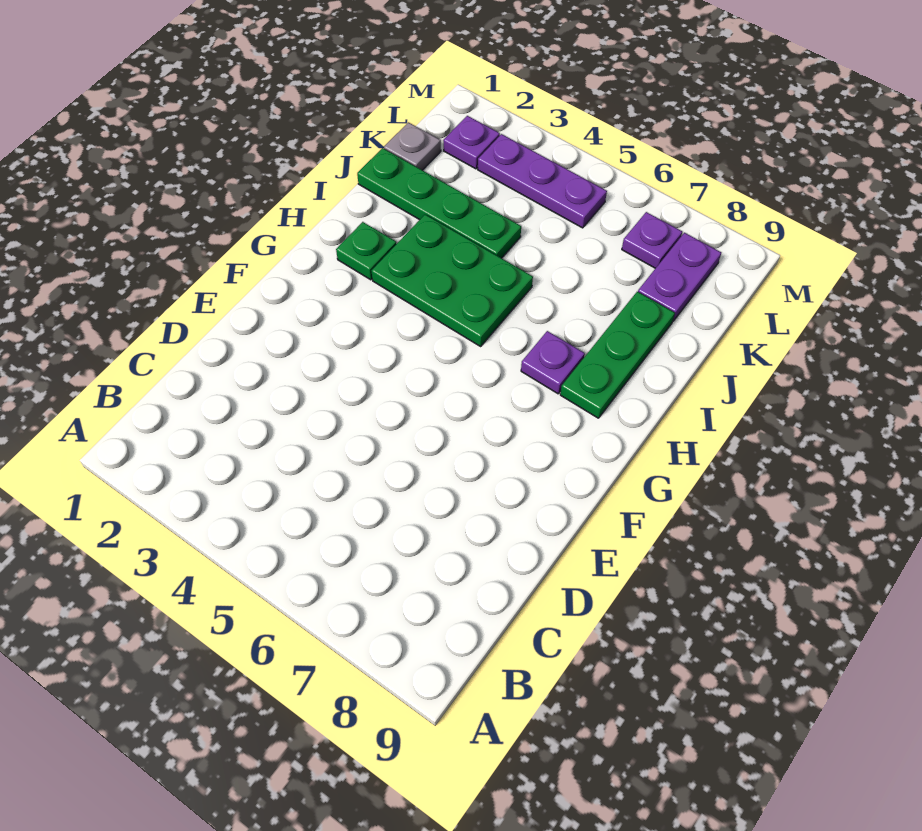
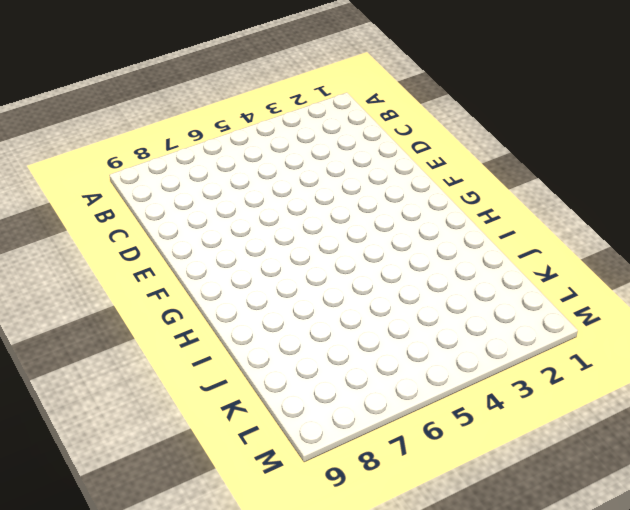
none -> green 1x1 plate [336,222,396,280]
none -> green 2x3 plate [372,214,533,346]

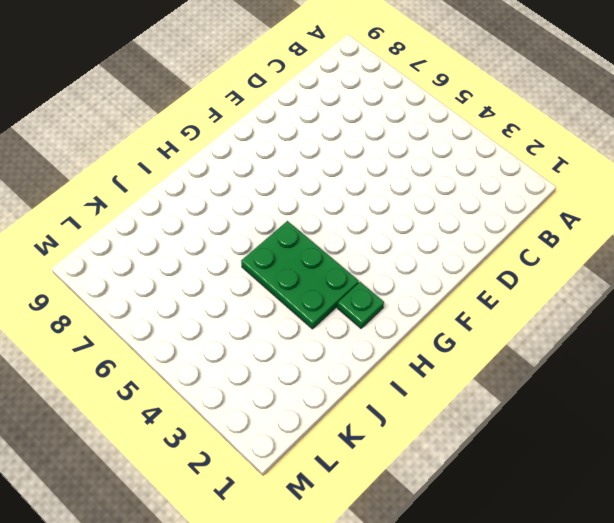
none -> purple 1x1 plate [521,331,585,394]
none -> green 1x3 plate [560,292,675,418]

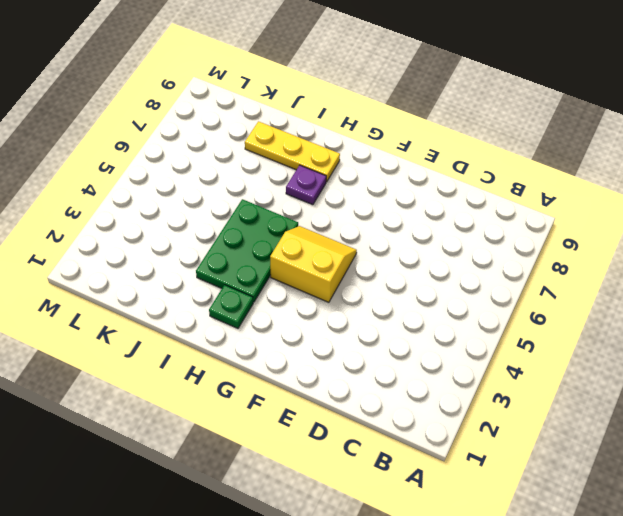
yellow 2x2 slope [270,226,357,302] -> none
yellow 1x3 plate [245,121,340,182] -> green 1x3 plate [560,292,675,418]
none -> green 1x4 plate [357,148,521,258]
none -> grey 1x1 plate [384,122,441,170]

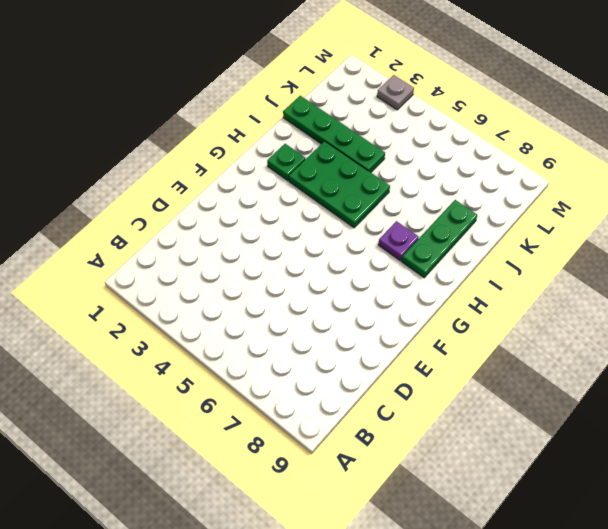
grey 1x1 plate [377,75,414,110] -> grey 1x1 plate moved to [384,122,441,170]
none -> purple 1x2 plate [638,233,721,321]
none -> purple 1x1 plate [443,116,500,169]

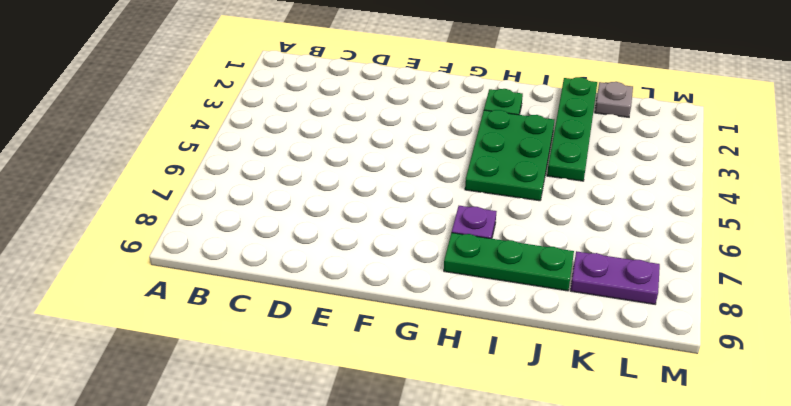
none -> purple 1x1 plate [443,116,500,169]
none -> purple 1x3 plate [478,134,607,228]

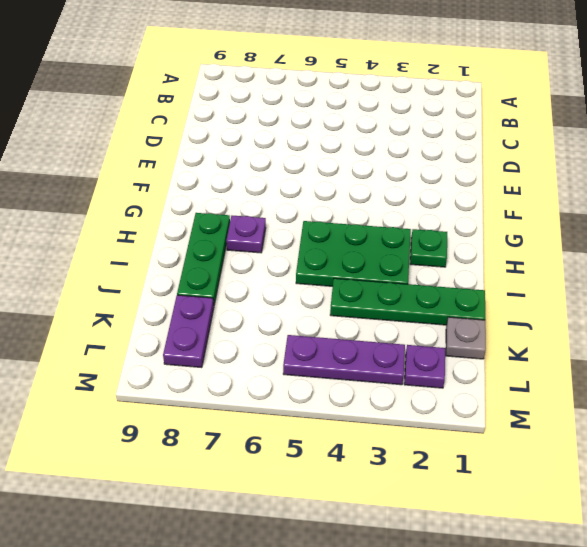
none -> purple 1x1 plate [622,212,682,268]

